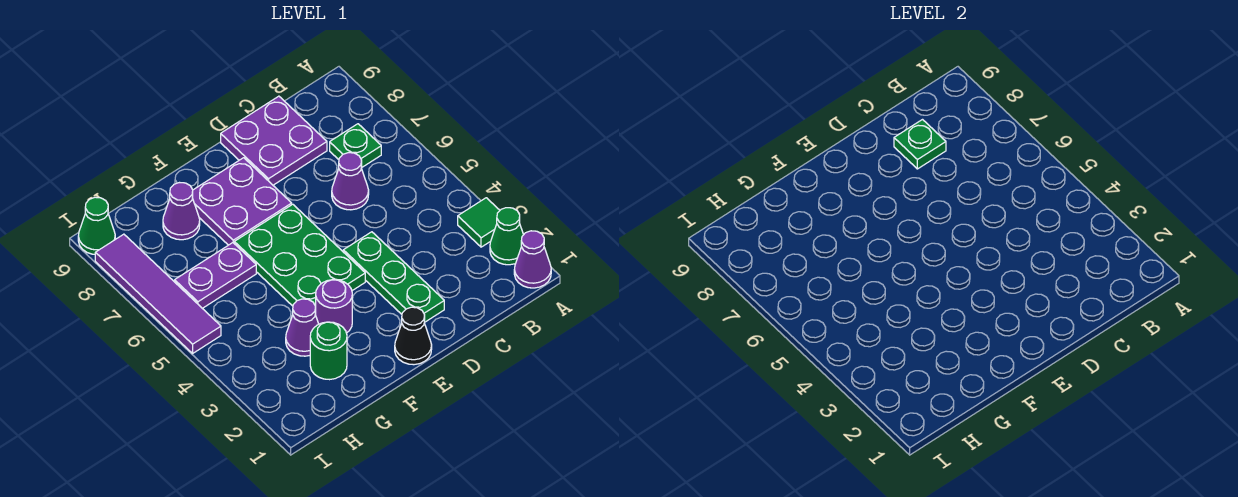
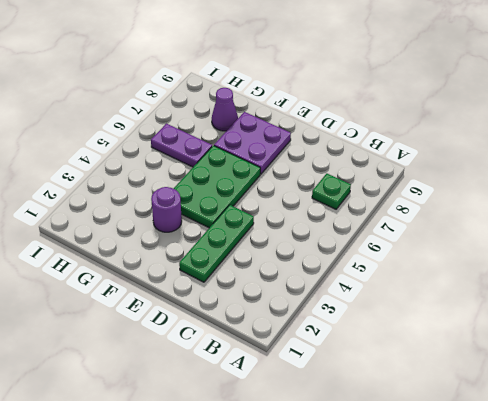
none -> purple 1x1 cone [514,231,551,288]
none -> green 1x1 cone [490,208,523,265]
none -> green 1x1 tile [458,198,500,247]

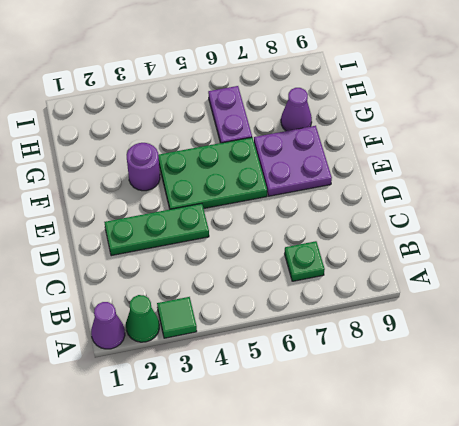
none -> purple 1x1 cone [332,153,369,210]
none -> purple 2x2 plate [221,96,327,185]
none -> black 1x1 cone [395,307,432,365]

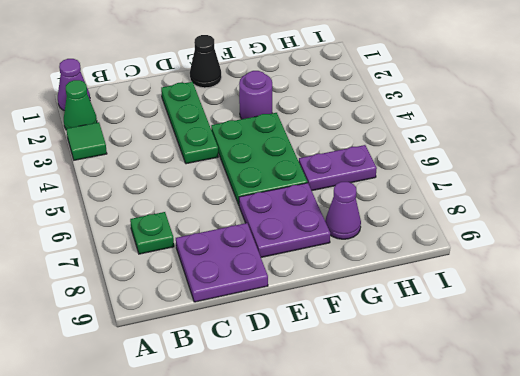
none -> purple 1x1 cone [332,153,369,210]
none -> green 1x1 round brick [310,322,347,380]
none -> purple 1x1 cone [286,299,319,356]

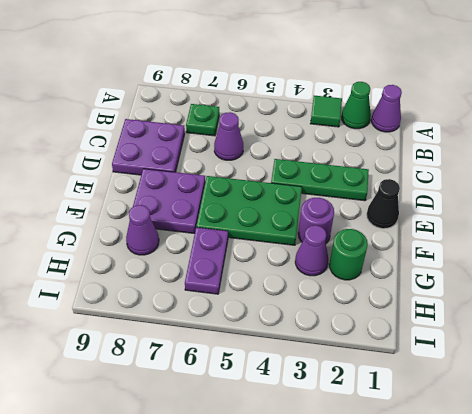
none -> purple 1x4 tile [95,234,221,353]
none -> green 1x1 cone [78,197,115,254]
none -> green 1x1 plate [894,120,946,169]

